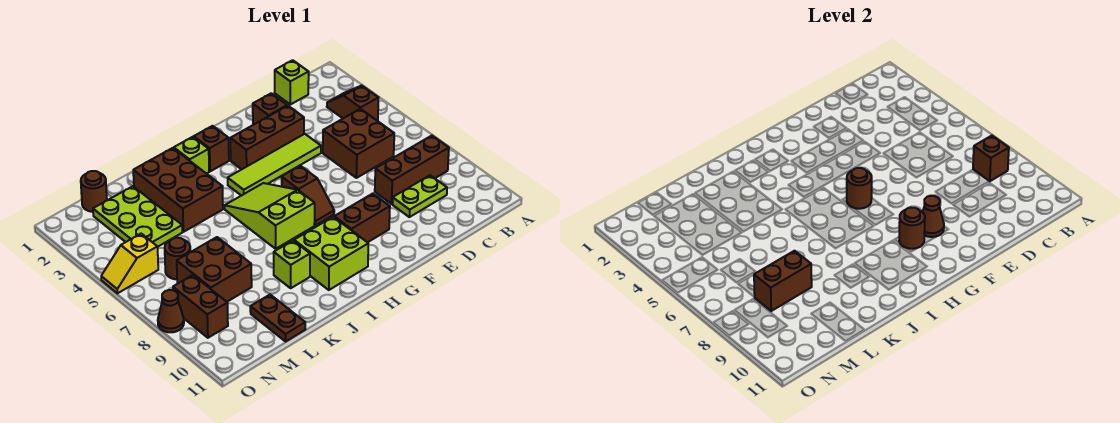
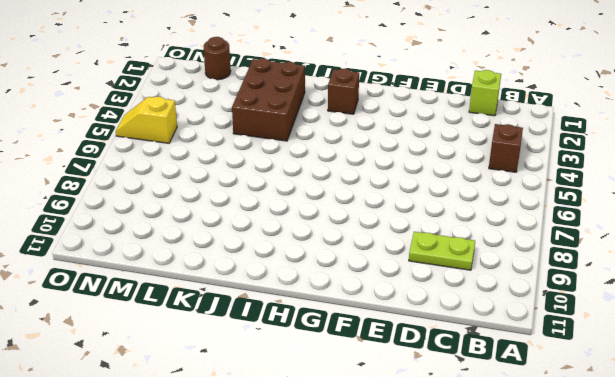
none -> brown 1x3 brick [375,136,449,204]
none -> brown 2x2 brick [323,109,394,178]
none -> brown 1x1 brick [253,94,287,125]

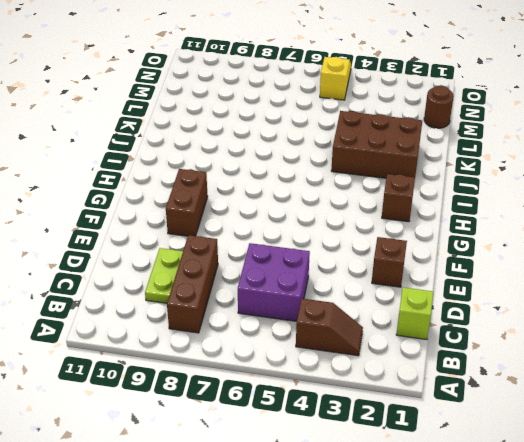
purple 2x2 brick [238,243,310,321] -> brown 2x2 brick [323,109,394,178]
none -> brown 1x3 brick [230,106,304,169]
none -> lime 1x4 tile [228,134,321,196]
none -> brown 1x2 slope [282,166,334,225]

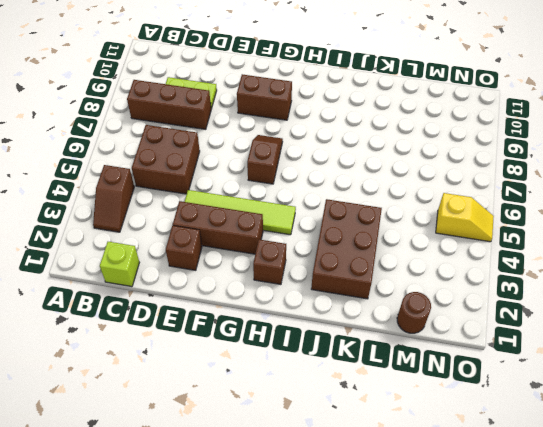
none -> lime 2x3 slope [225,183,315,249]
none -> lime 2x2 brick [294,217,368,290]
none -> lime 1x1 brick [174,137,209,174]

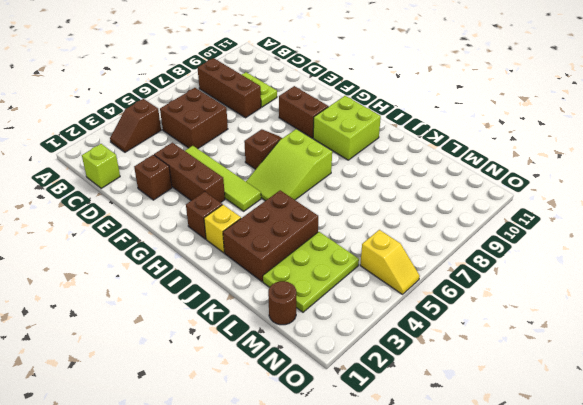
yellow 1x1 brick [204,205,241,253] -> lime 1x1 brick [174,137,209,174]
none -> lime 1x1 brick [274,241,310,288]
none -> brown 2x2 brick [177,237,252,302]
none -> brown 1x2 plate [250,295,305,341]

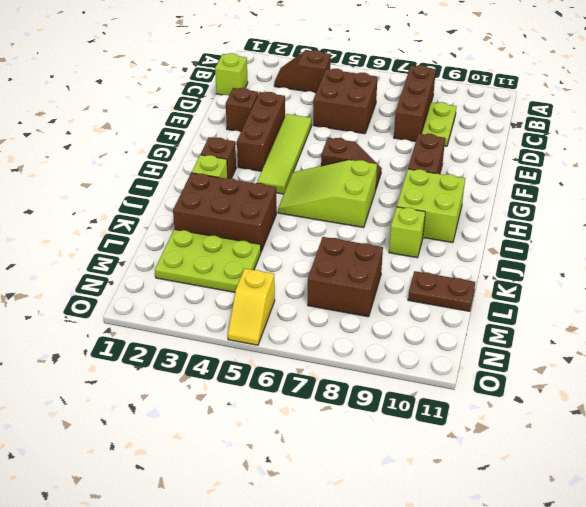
none -> brown 1x1 round brick [81,171,107,212]
none -> brown 1x1 round brick [165,238,190,279]
none -> brown 1x2 brick [173,275,228,338]

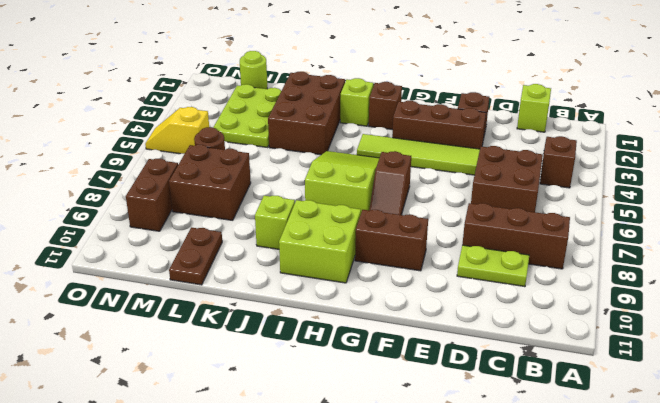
lime 1x1 round brick [240,51,267,89] -> brown 1x1 round brick [81,171,107,212]
none -> brown 1x1 cone [158,290,184,332]
none -> brown 1x1 brick [973,136,1009,181]
none -> brown 1x1 cone [923,196,944,237]

